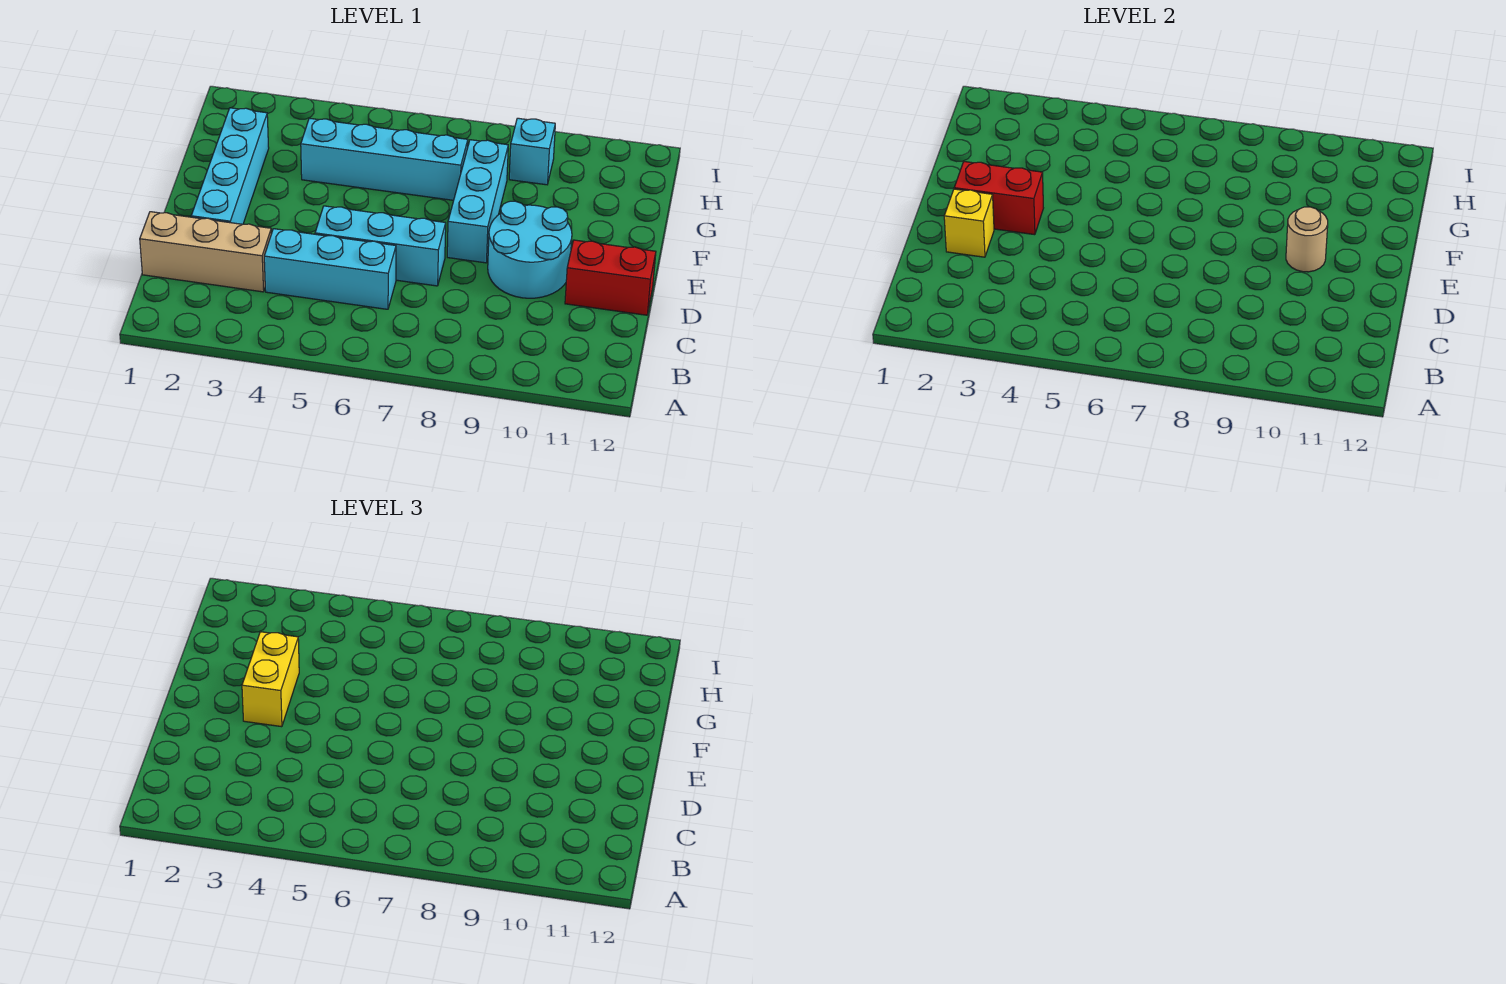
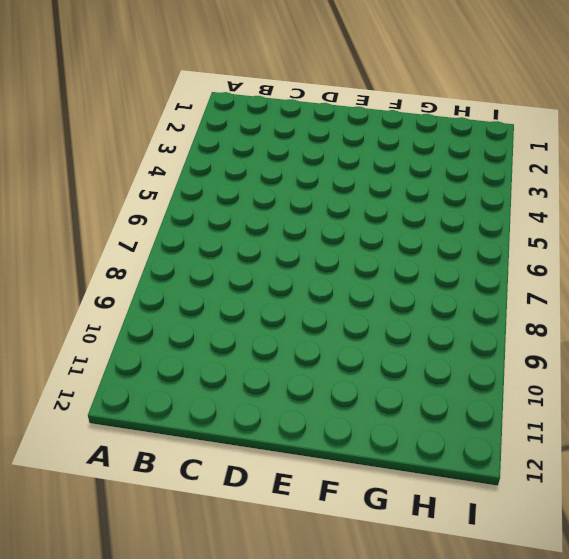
none -> tan 1x3 brick [140,212,271,292]
none -> cyan 1x3 brick [264,229,396,309]
none -> cyan 1x4 brick [191,108,269,224]

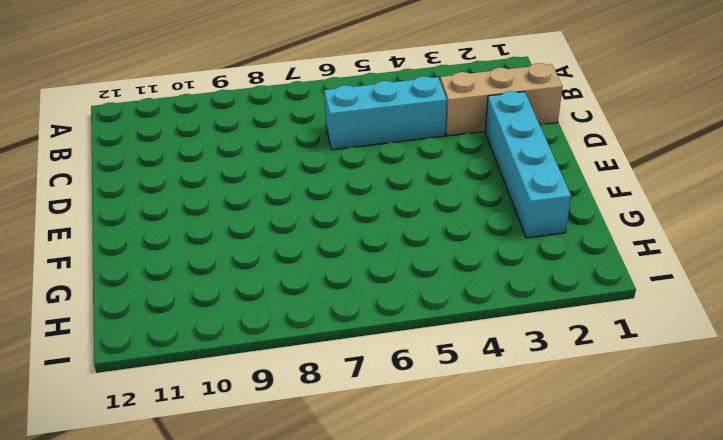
none -> cyan 1x3 brick [315,206,446,286]
none -> cyan 2x2 round brick [488,201,572,298]
none -> red 1x2 brick [565,240,656,315]

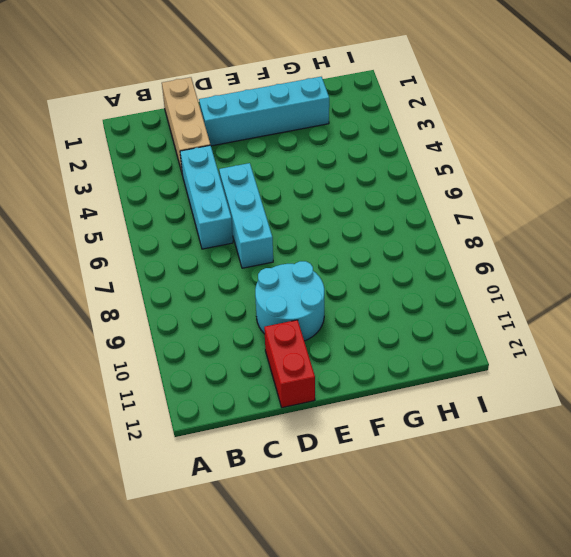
none -> cyan 1x3 brick [447,140,508,263]
none -> cyan 1x4 brick [301,118,468,200]
none -> cyan 1x1 brick [509,118,555,185]

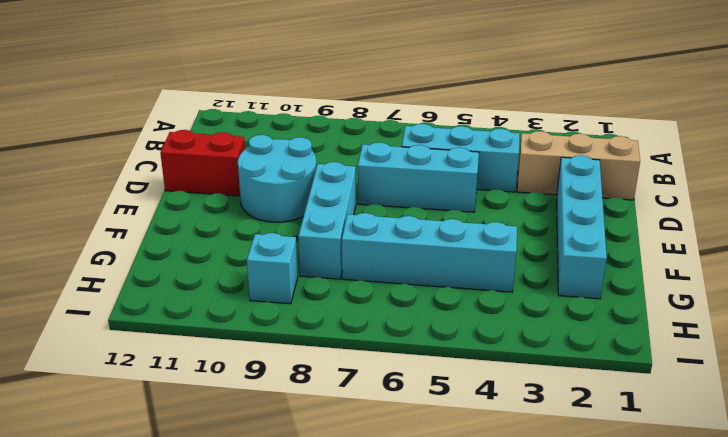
none -> yellow 1x1 brick [944,189,994,257]
none -> red 1x2 brick [954,162,1043,235]
none -> tan 1x1 round brick [1286,207,1328,272]

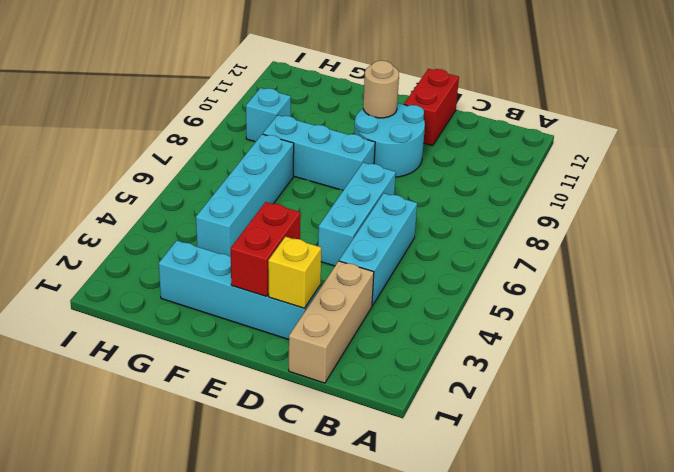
none -> yellow 1x2 brick [242,632,299,727]

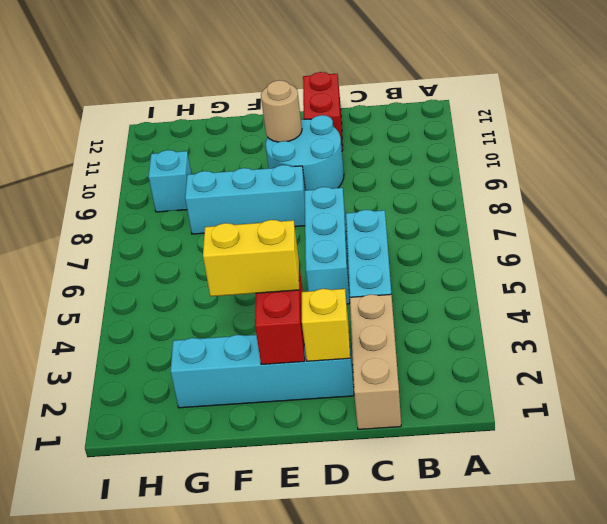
none -> cyan 1x4 brick [301,118,468,200]

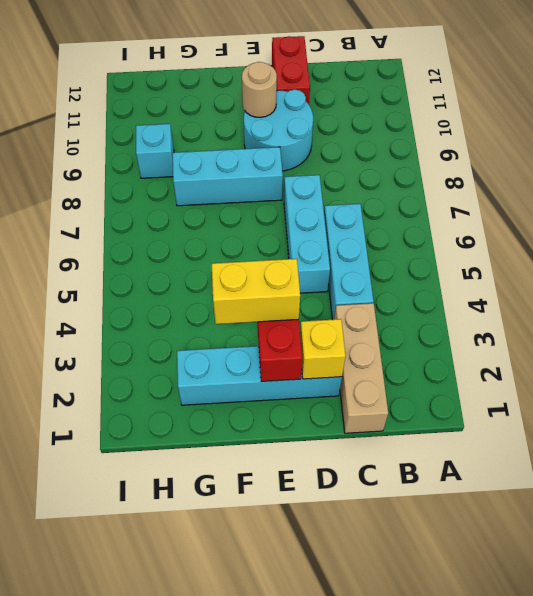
none -> cyan 1x4 brick [301,118,468,200]

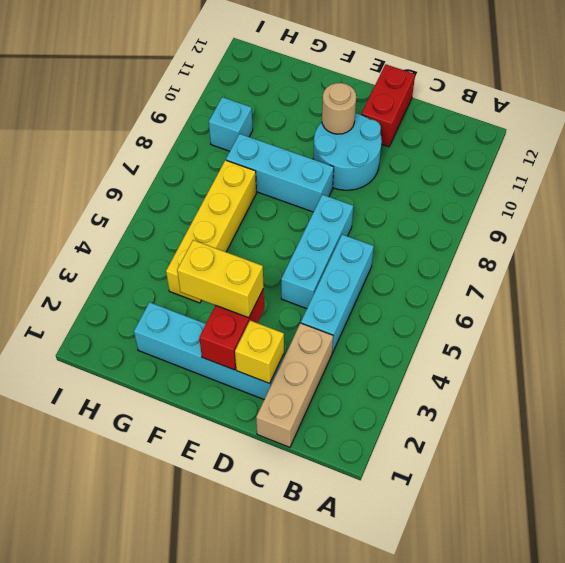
yellow 1x4 brick [166,160,256,303] -> cyan 1x4 brick [301,118,468,200]

